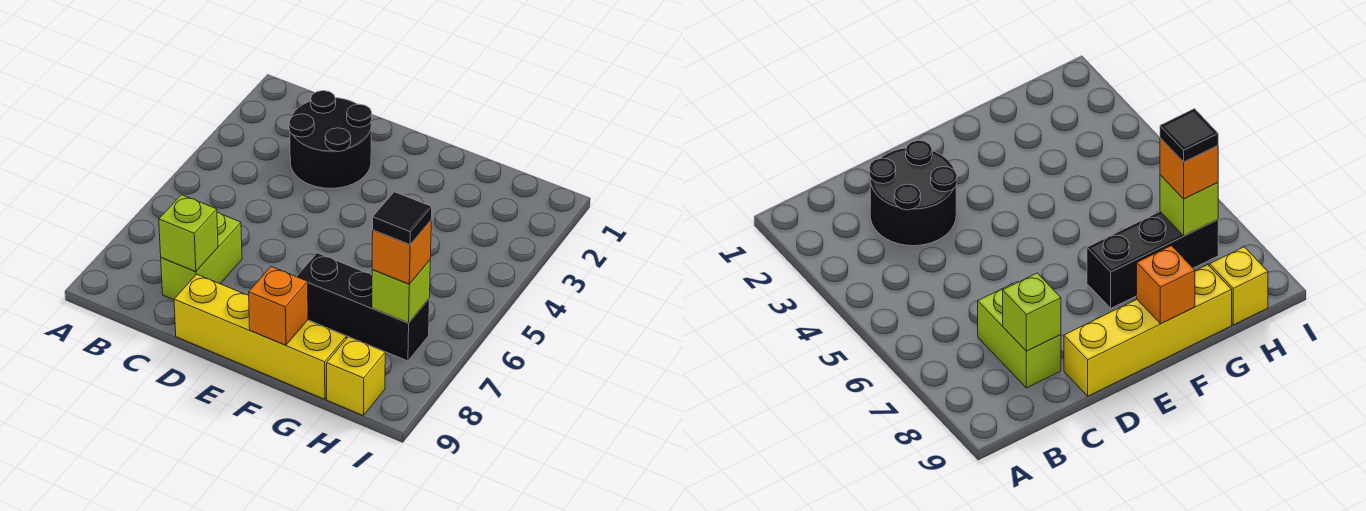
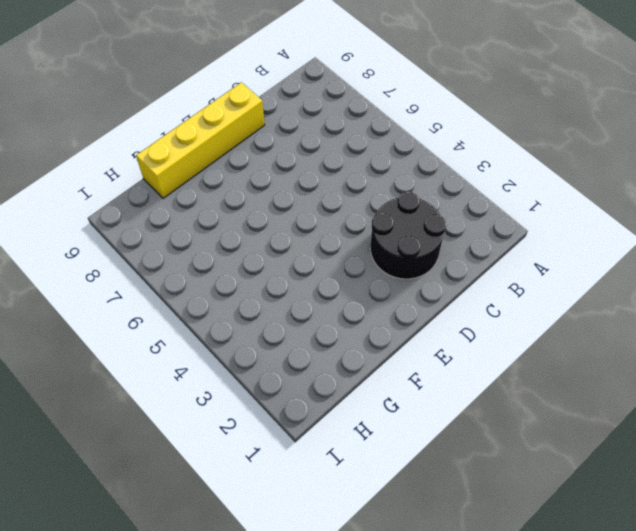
none -> lime 1x2 brick [161,212,242,300]
none -> black 1x3 brick [297,253,430,361]

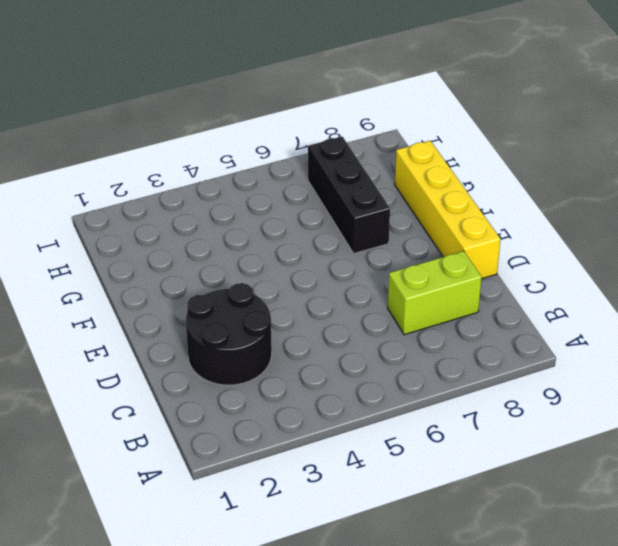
none -> yellow 1x1 brick [327,337,385,416]
none -> lime 1x1 brick [159,195,218,272]

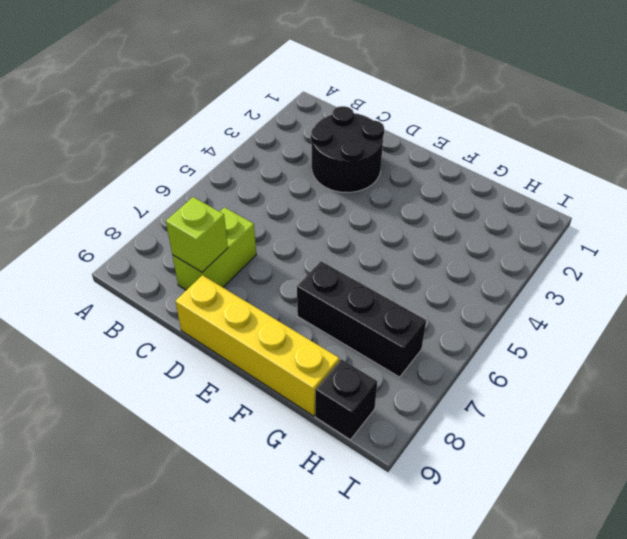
black 1x1 brick [315,359,378,440] -> yellow 1x1 brick [327,337,385,416]
none -> orange 1x1 brick [249,267,308,345]
none -> lime 1x1 brick [372,260,430,323]

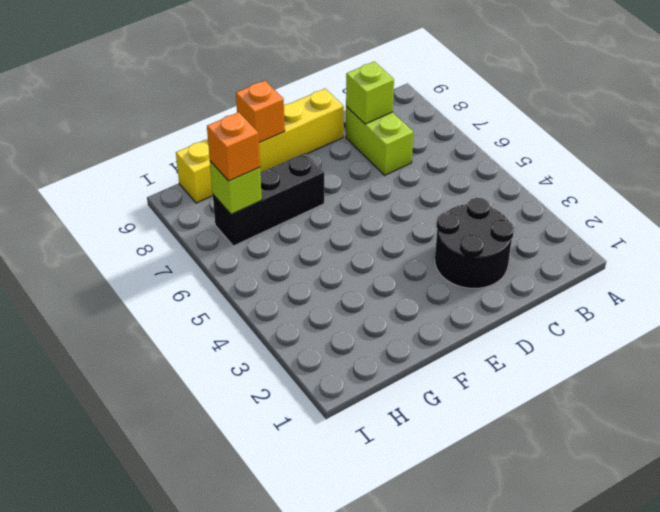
none -> black 1x1 tile [373,192,432,245]

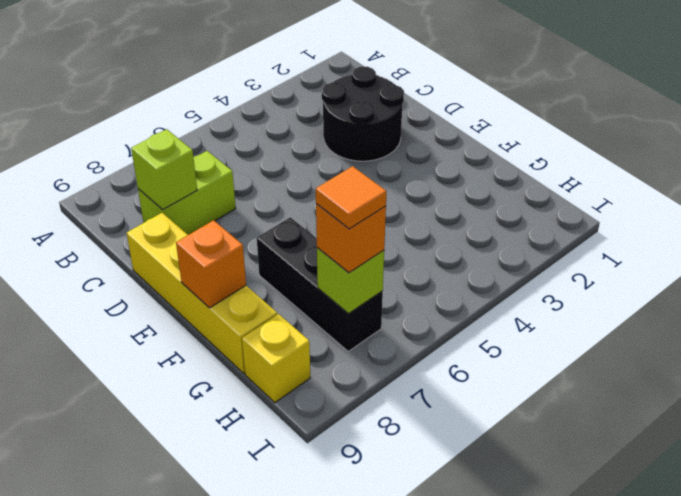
orange 1x1 tile [316,166,387,229] -> black 1x1 tile [373,192,432,245]

